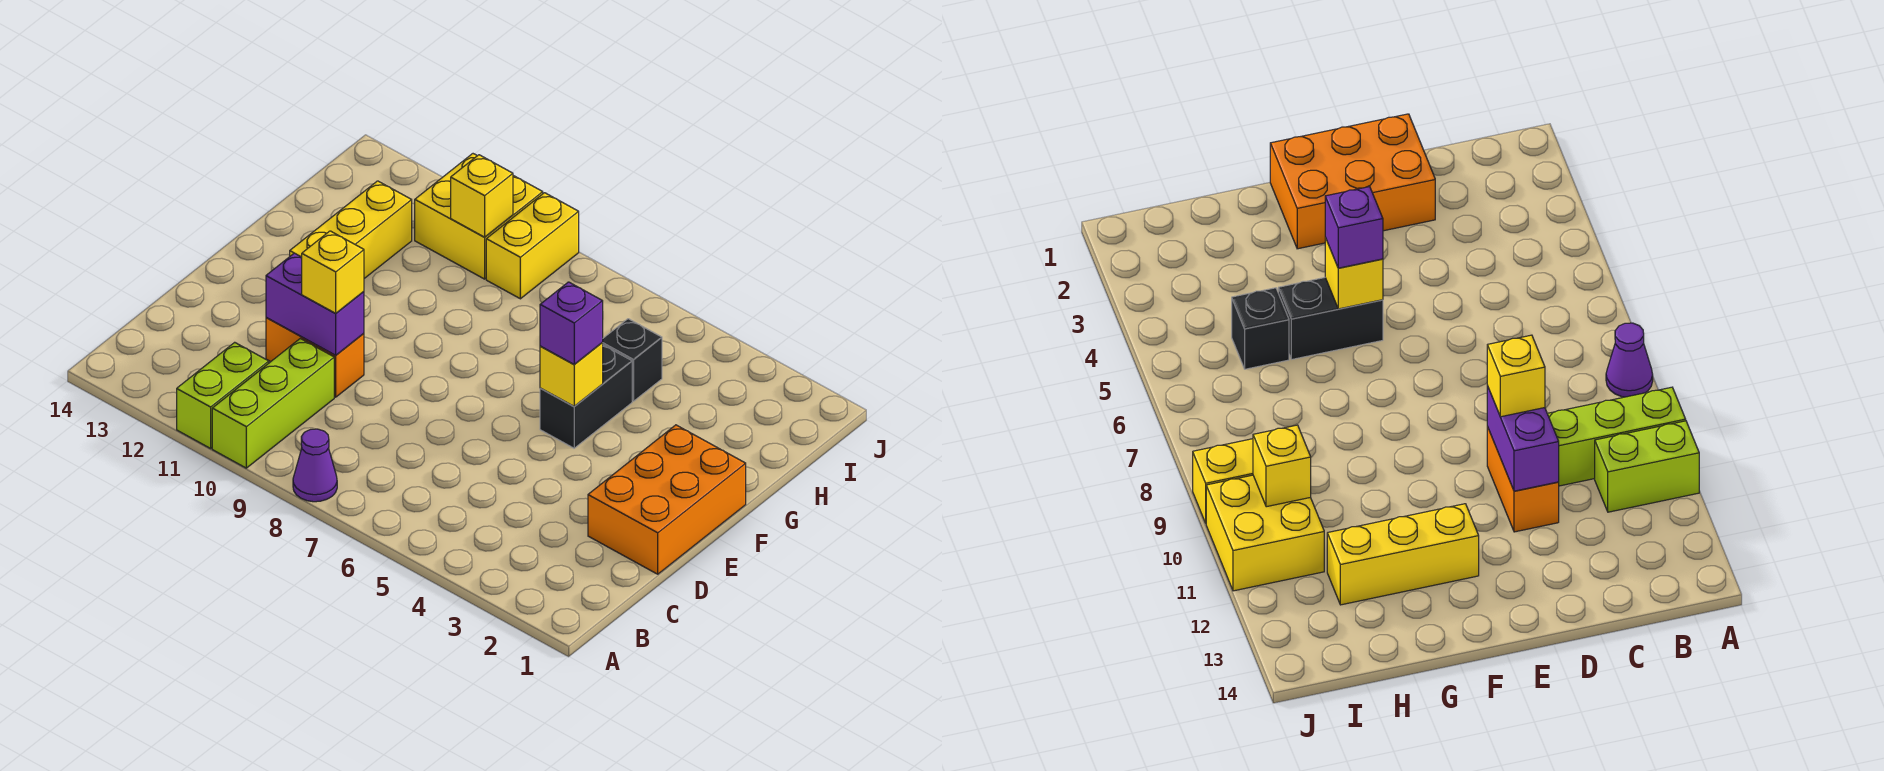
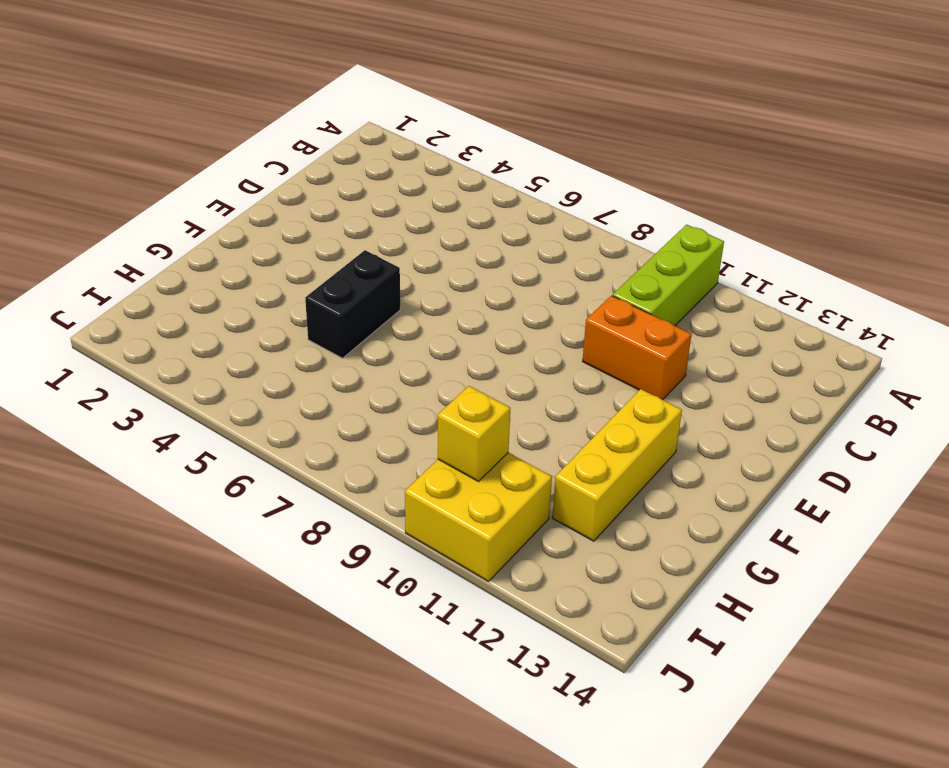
none -> purple 1x1 cone [293,429,337,502]
none -> lime 1x2 brick [177,342,269,448]
none -> orange 2x3 brick [588,425,746,574]

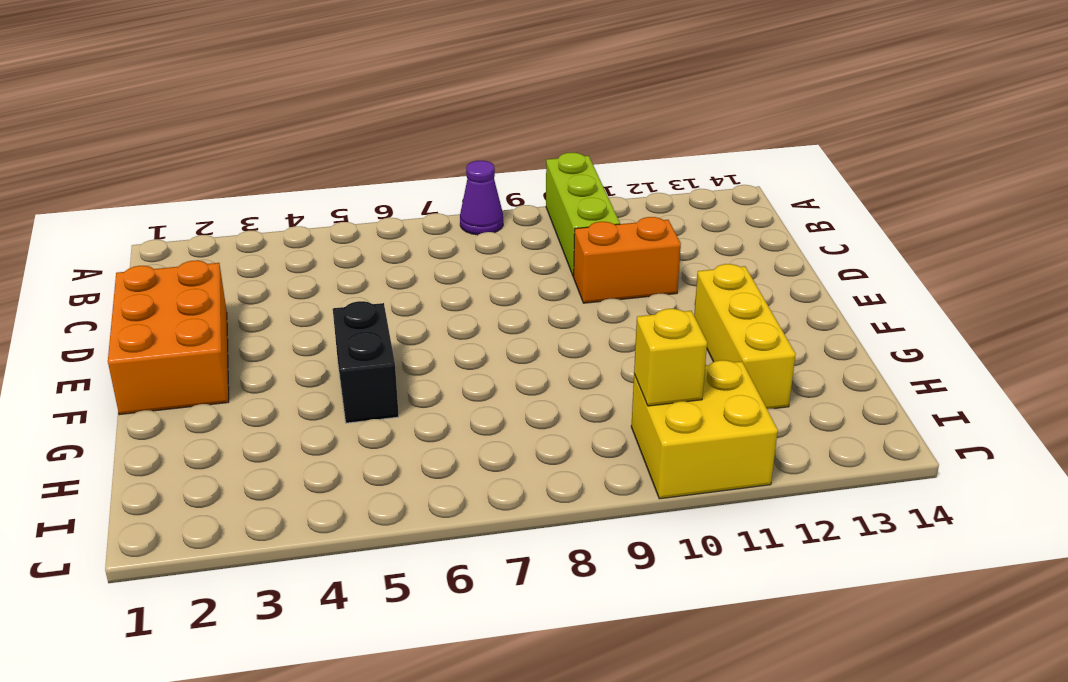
none -> lime 1x2 brick [177,342,269,448]
none -> black 1x1 brick [602,319,662,401]
none -> yellow 1x2 brick [486,193,579,299]

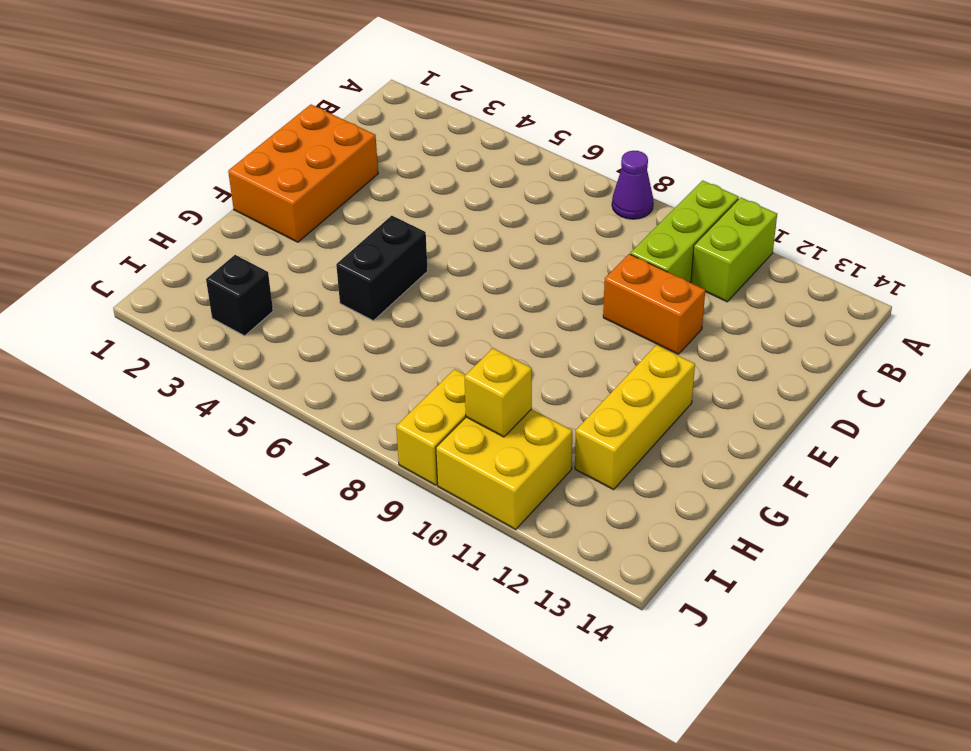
black 1x1 brick [206,255,273,336] -> black 1x1 brick moved to [602,319,662,401]
none -> purple 1x2 brick [266,253,364,355]
none -> yellow 1x1 brick [540,343,603,406]
none -> yellow 1x1 brick [302,231,364,313]

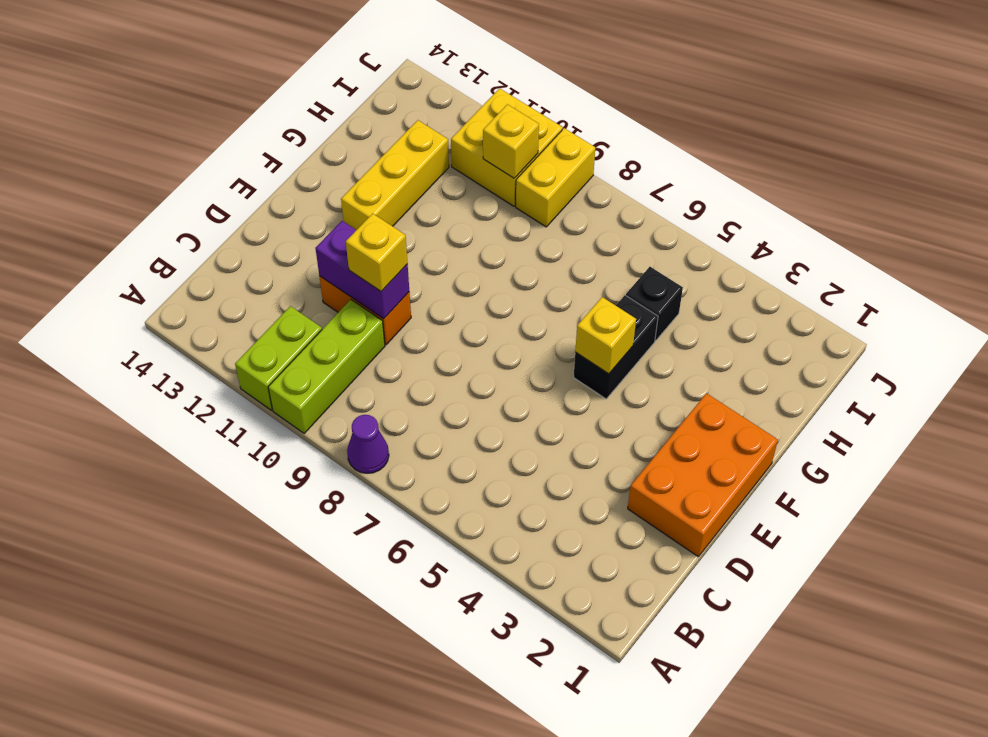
none -> purple 1x1 brick [540,282,603,364]

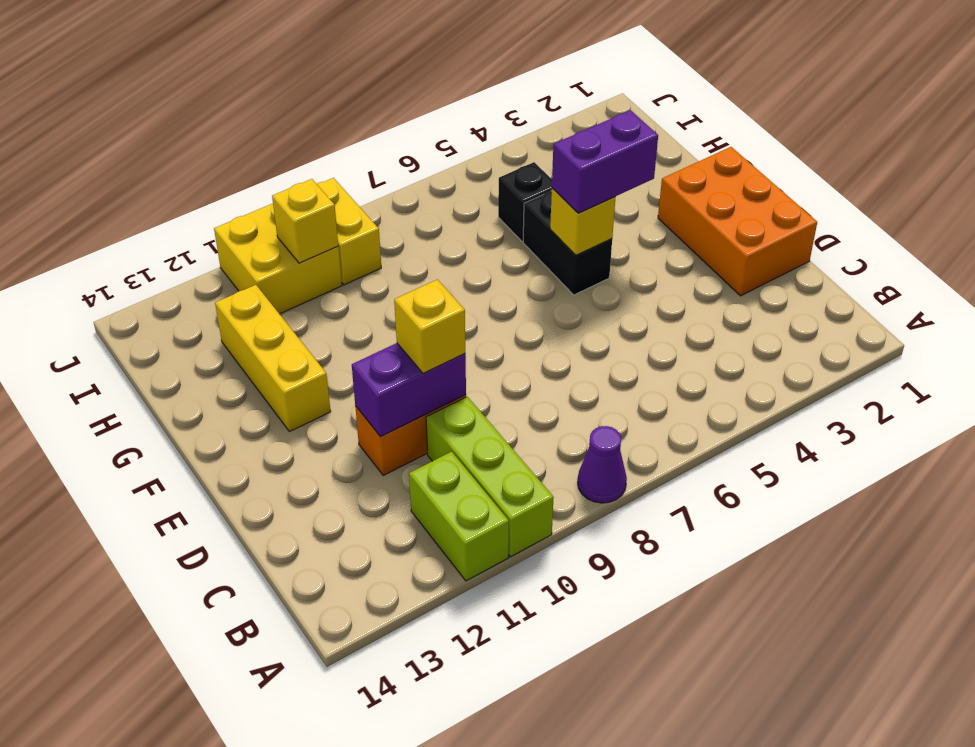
purple 1x2 brick [552,110,658,213] -> purple 1x1 brick [540,282,603,364]

